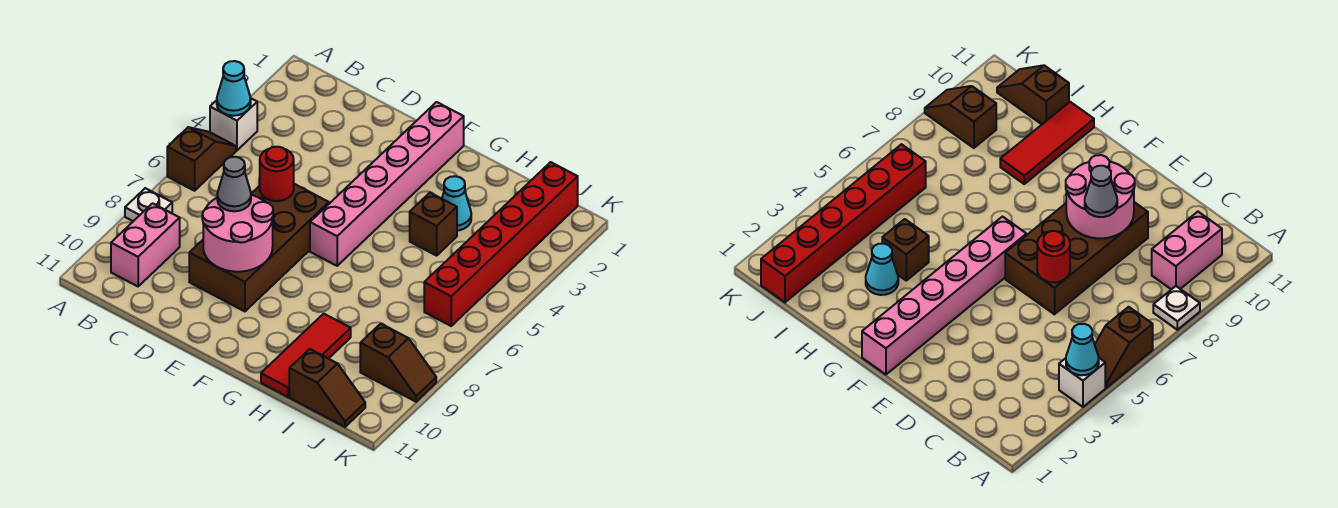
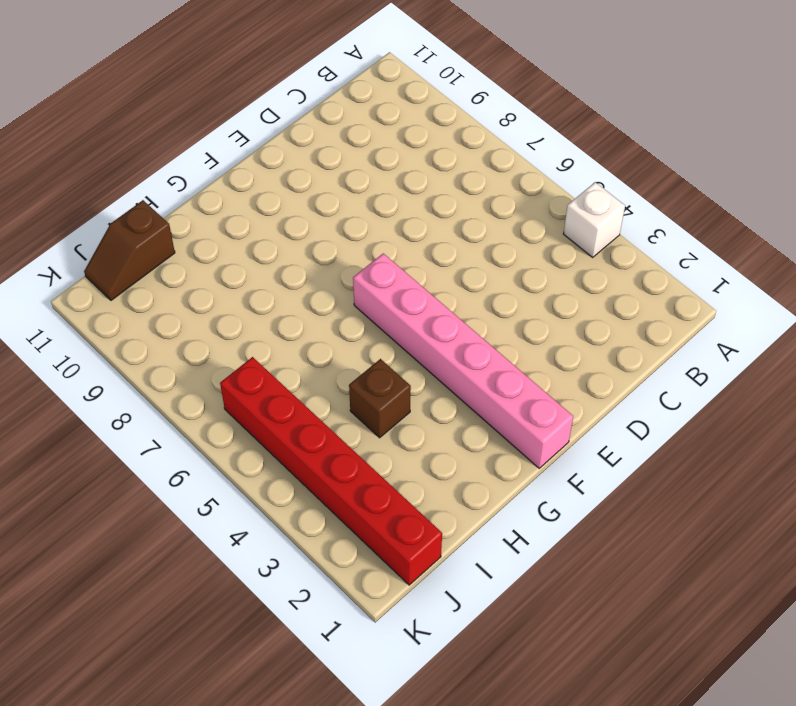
none -> brown 1x2 slope [167,127,236,191]
none -> white 1x1 plate [125,188,172,221]
none -> pink 1x2 brick [111,203,180,286]

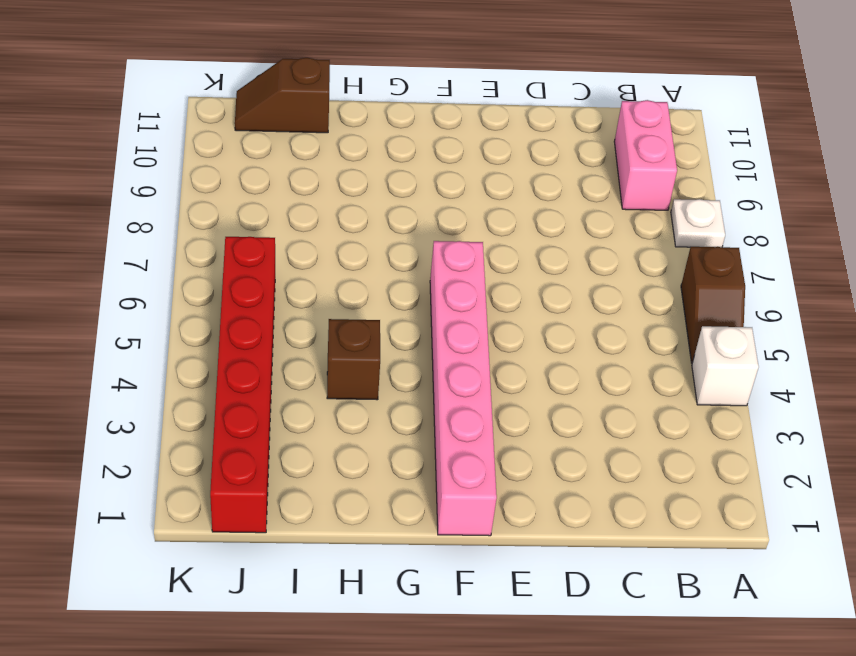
none -> brown 2x4 brick [189,184,329,311]
none -> cyan 1x1 cone [442,176,471,231]
none -> red 1x3 tile [261,314,351,397]

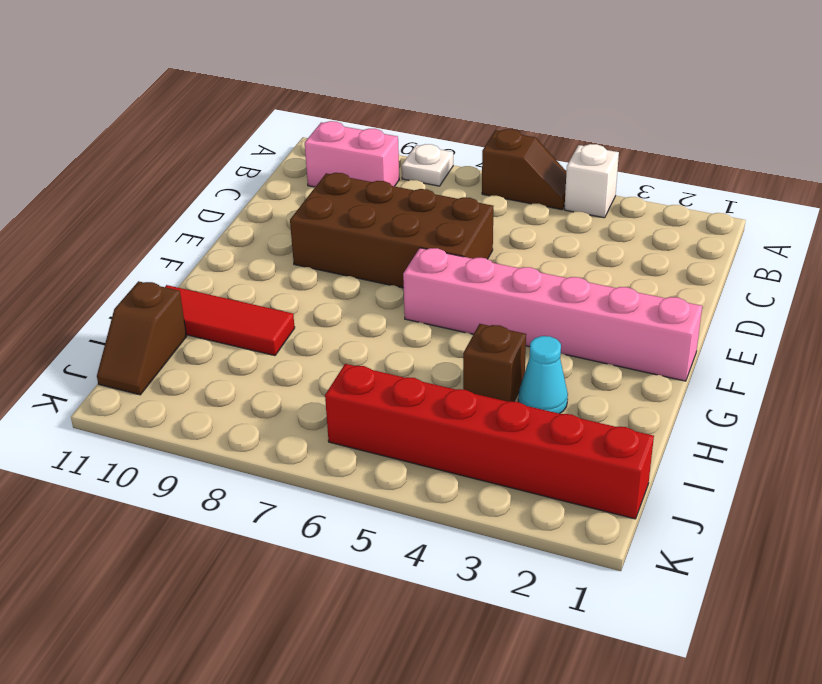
none -> brown 1x2 slope [360,324,436,402]
none -> cyan 1x1 cone [217,61,251,116]
none -> red 1x1 round brick [259,147,294,201]

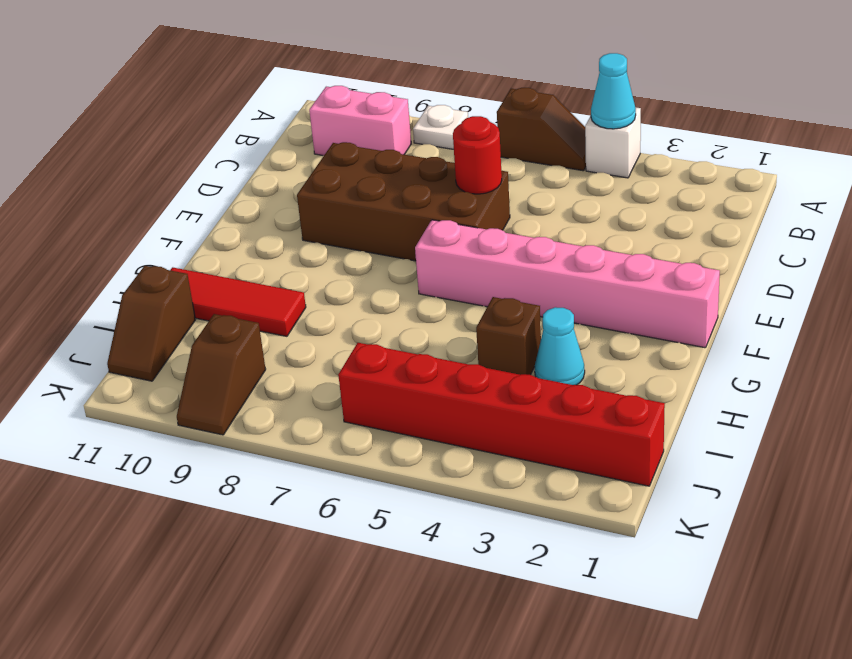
none -> pink 2x2 round brick [202,195,273,272]
none -> grey 1x1 cone [217,157,251,211]

